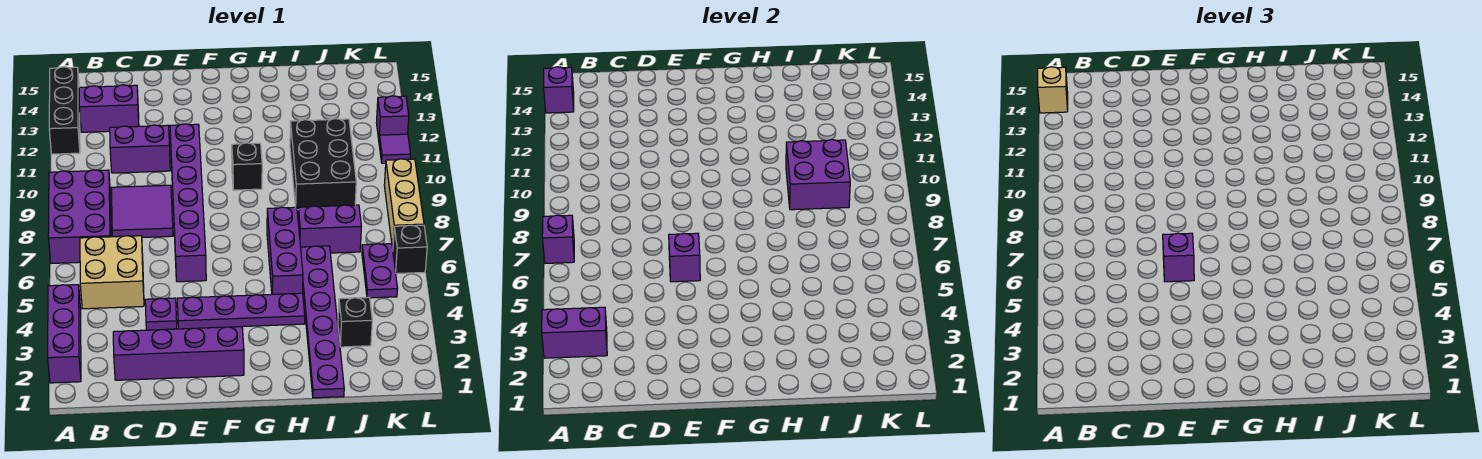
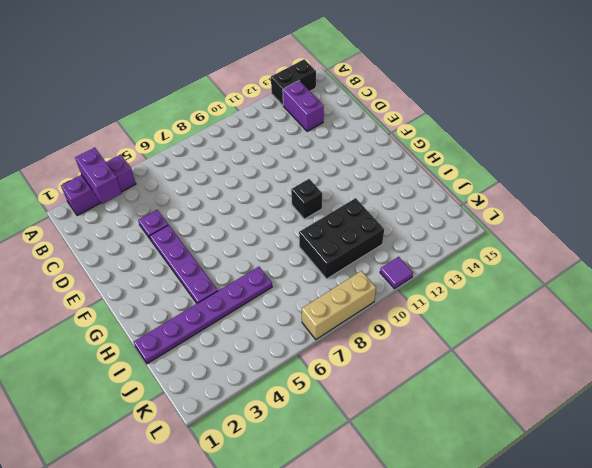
black 1x2 brick [271,59,316,105] -> black 1x3 brick [49,67,80,154]
none -> purple 2x3 brick [48,170,111,263]
none -> tan 2x2 brick [80,236,144,309]
none -> purple 1x4 brick [113,327,244,380]

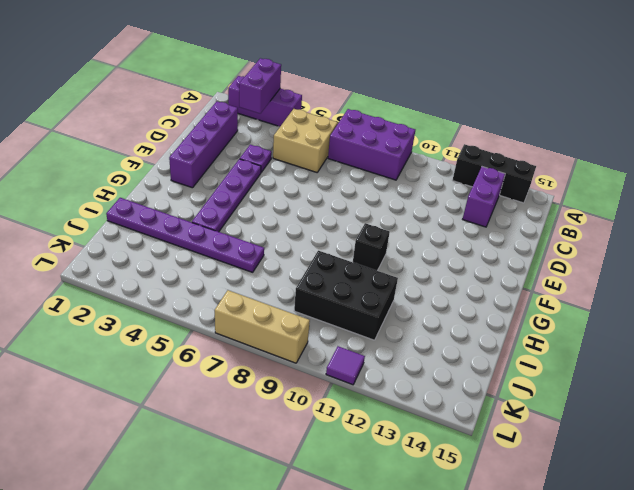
none -> purple 2x2 tile [111,185,173,238]
none -> purple 1x2 brick [110,125,170,173]
none -> purple 1x6 brick [170,124,206,282]

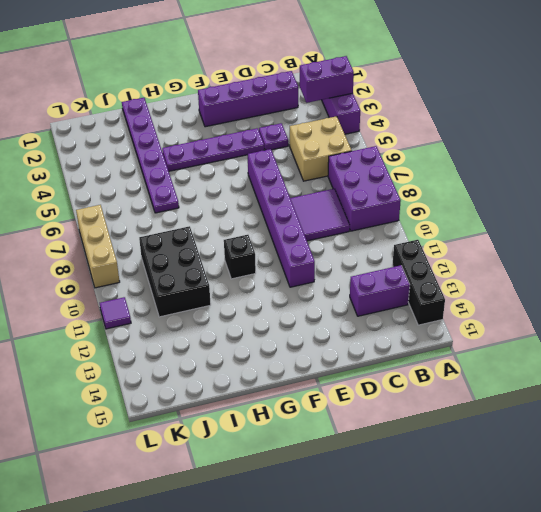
none -> purple 1x2 brick [110,125,170,173]
none -> purple 1x3 brick [267,207,303,294]
none -> purple 1x2 brick [298,205,361,253]

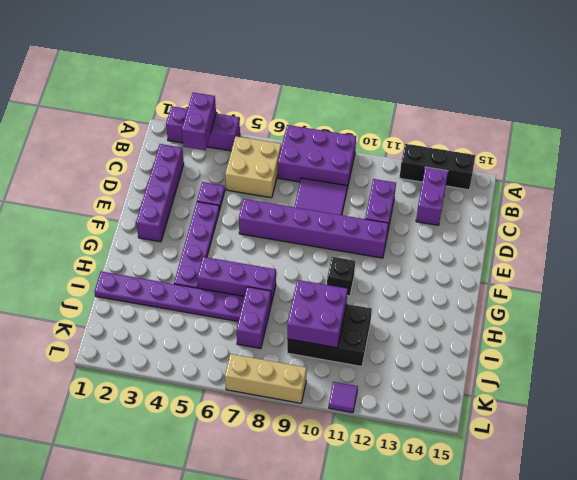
none -> black 1x1 brick [338,297,372,347]
none -> purple 1x2 plate [362,244,398,298]
none -> black 1x1 brick [393,225,427,274]

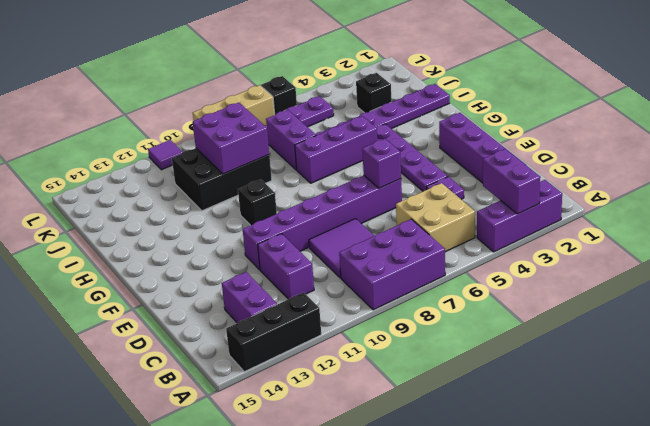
none -> purple 1x1 brick [376,96,409,139]
none -> purple 1x1 brick [542,215,574,263]
none -> purple 1x1 brick [544,67,574,113]

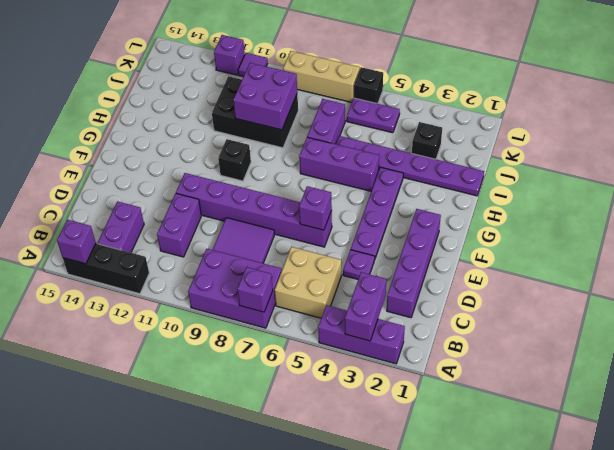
none -> tan 1x1 brick [1038,67,1068,113]
none -> purple 1x1 brick [1163,233,1194,282]

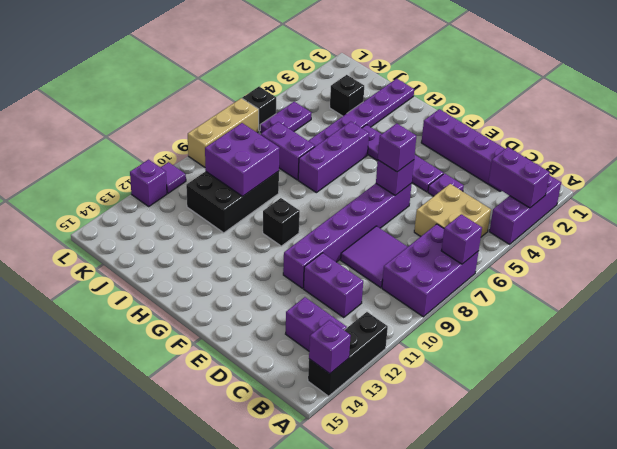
none -> tan 1x1 brick [1038,67,1068,113]

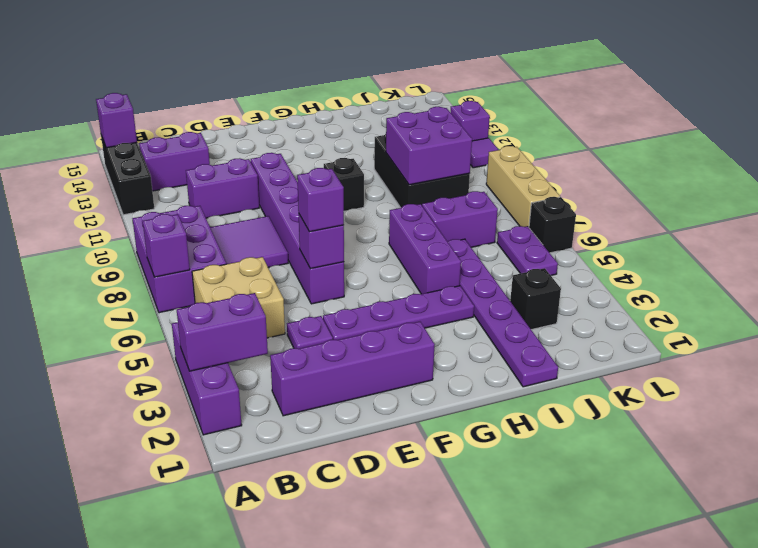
none -> tan 1x1 brick [1038,67,1068,113]

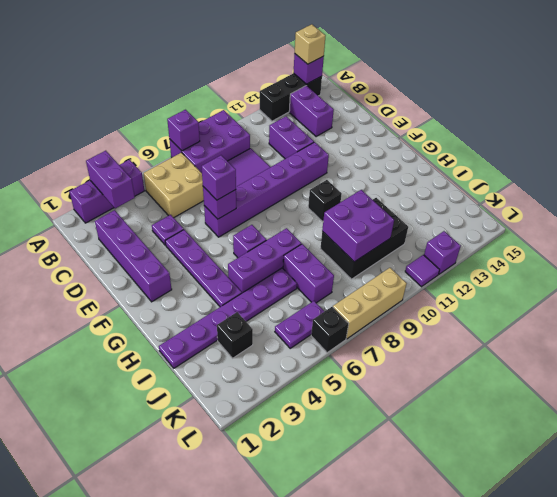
purple 1x1 brick [233,225,266,258] -> none

